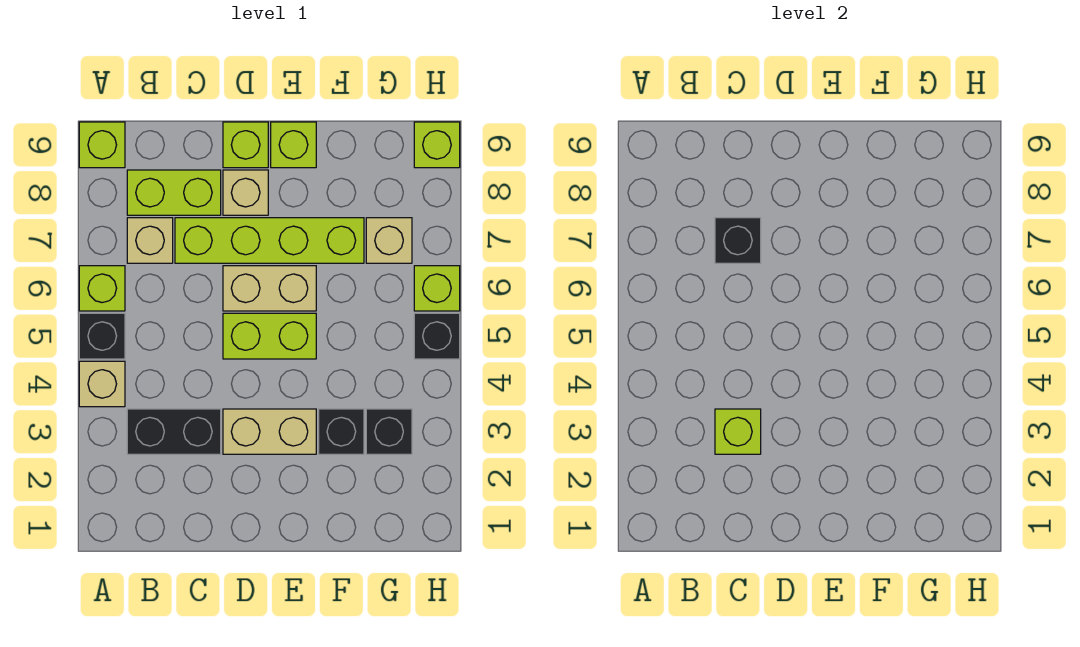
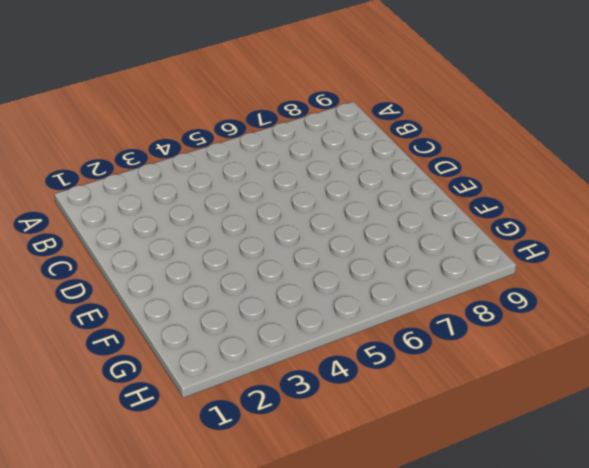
none -> tan 1x1 brick [79,361,125,407]
none -> black 1x1 brick [79,313,125,359]
none -> lime 1x1 brick [79,266,125,311]

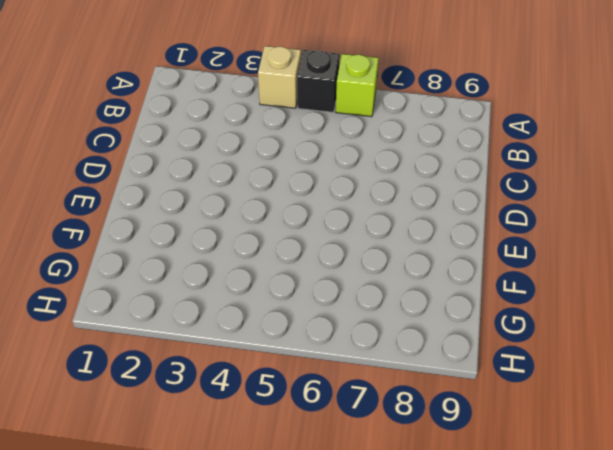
none -> lime 1x1 brick [79,122,125,168]
none -> black 1x2 brick [127,409,221,454]
none -> tan 1x1 brick [127,218,173,263]

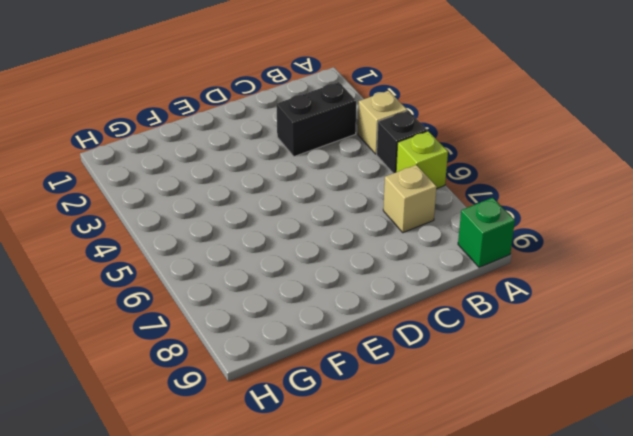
green 1x1 brick [458,198,515,267] -> lime 1x1 brick [79,122,125,168]
none -> lime 1x2 brick [127,170,221,215]
none -> lime 1x4 brick [175,218,364,263]
none -> tan 1x2 brick [223,409,316,454]

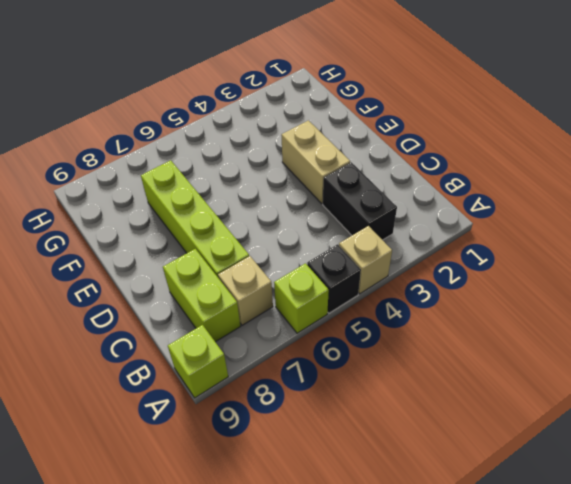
none -> lime 1x2 brick [223,313,316,359]
none -> tan 1x2 brick [223,266,316,311]
none -> tan 1x1 brick [223,170,268,215]

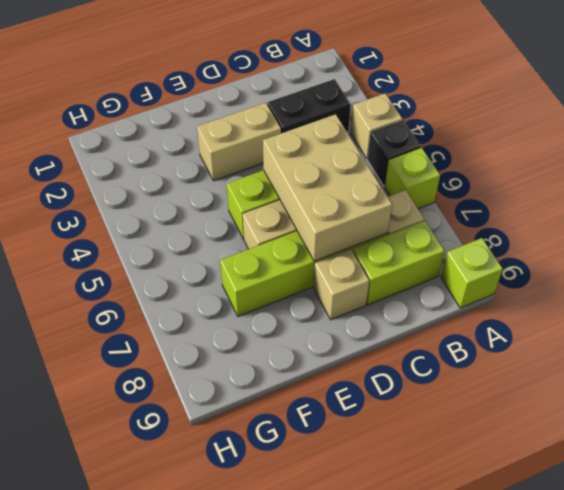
tan 2x3 brick [263,114,392,261] -> black 1x1 brick [715,218,761,263]
none -> lime 1x1 brick [223,122,268,168]
none -> lime 1x1 brick [271,122,316,168]
none -> black 1x1 brick [319,409,364,454]

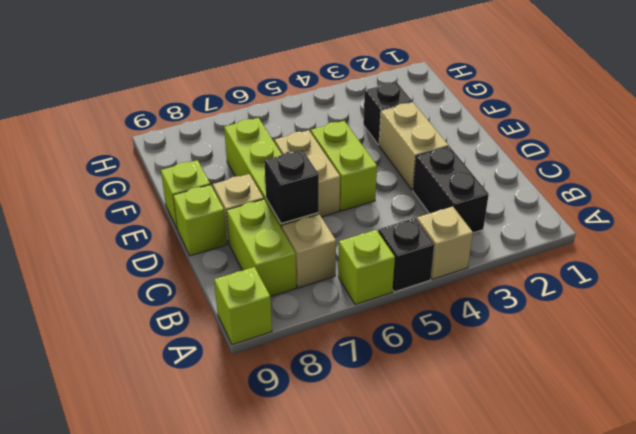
none -> black 1x1 brick [366,409,412,454]
none -> tan 1x1 brick [366,218,412,263]
none -> black 1x1 brick [414,313,460,359]

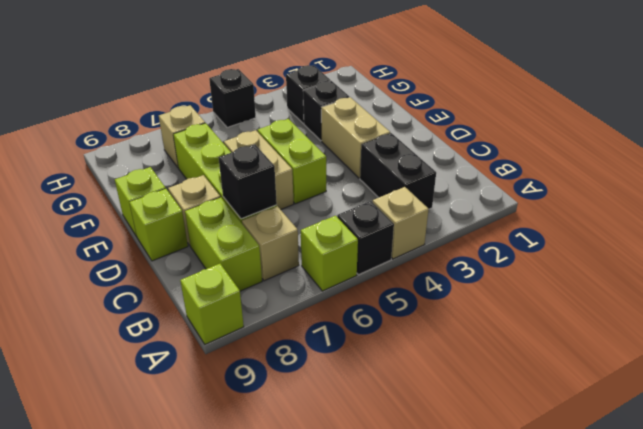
none -> lime 1x1 brick [414,266,460,311]
none -> lime 1x1 brick [414,122,460,168]
none -> lime 1x1 brick [715,409,761,454]

